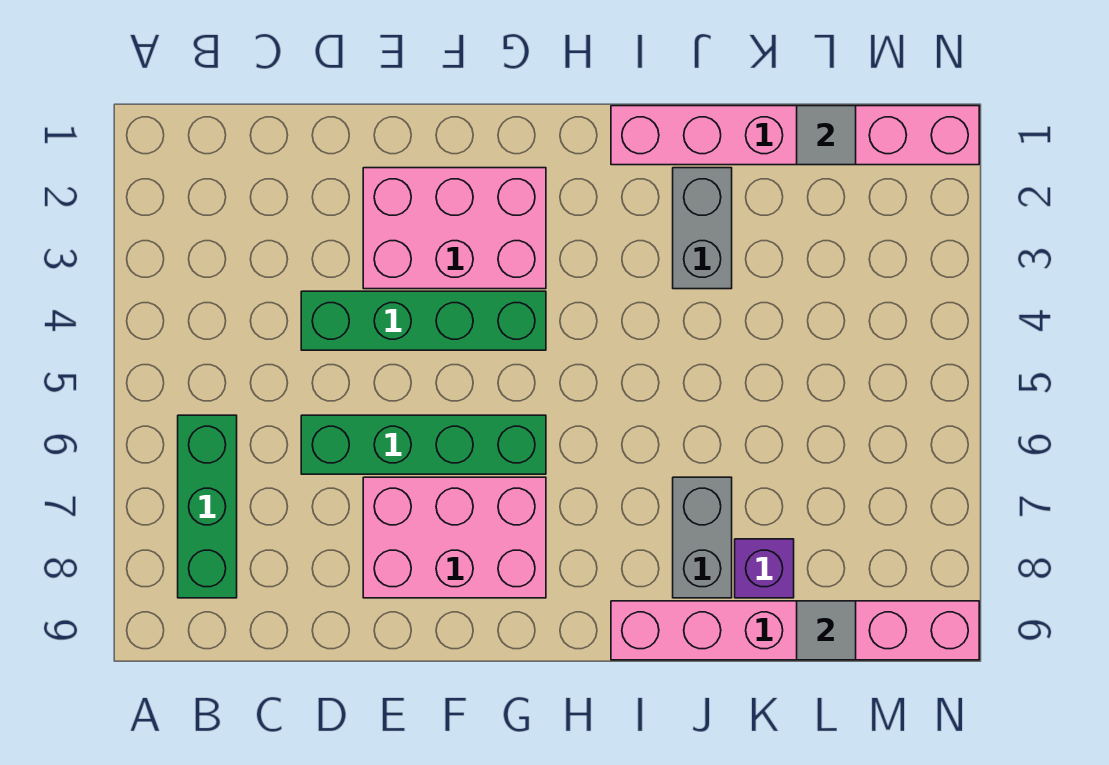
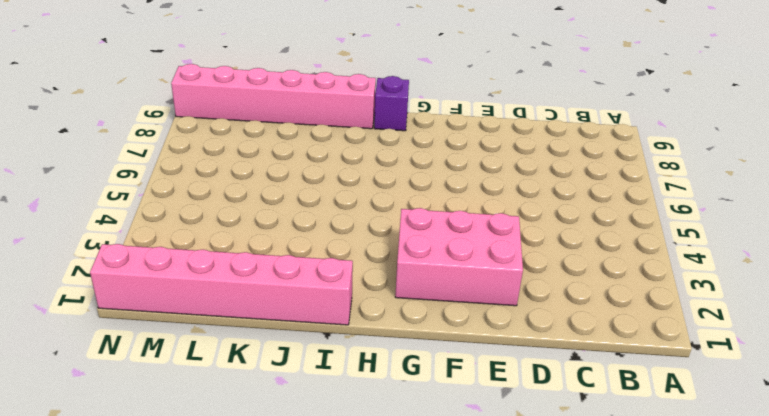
purple 1x1 brick [374,76,409,131] -> purple 1x1 brick moved to [735,539,794,598]
none -> green 1x3 brick [178,415,237,598]
none -> green 1x4 brick [301,291,546,350]
none -> green 1x4 brick [301,415,546,474]

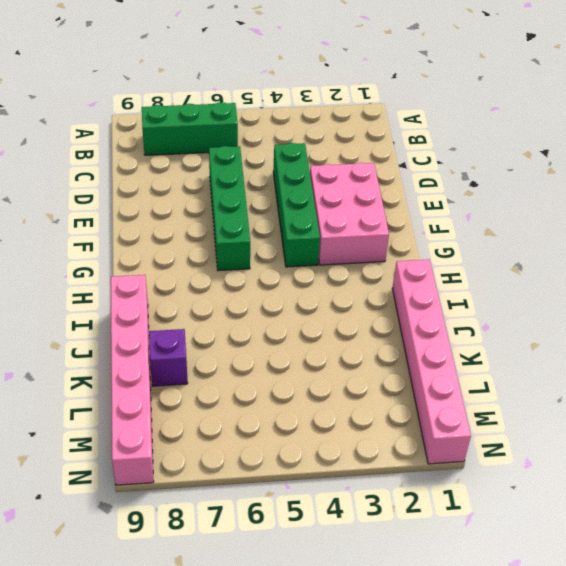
none -> pink 2x3 brick [363,477,546,598]
none -> grey 1x2 brick [673,168,732,289]
none -> grey 1x2 brick [673,477,732,598]

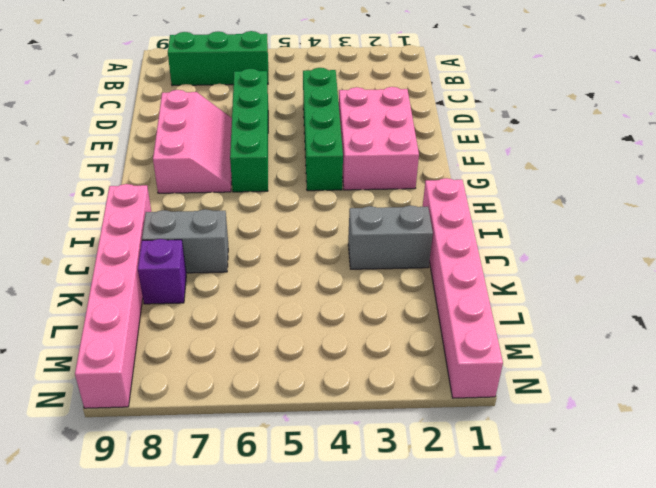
pink 2x3 slope [153,90,232,193] -> pink 2x3 brick [363,477,546,598]
none -> grey 1x1 tile [797,106,856,165]
none -> grey 1x1 tile [797,601,856,660]

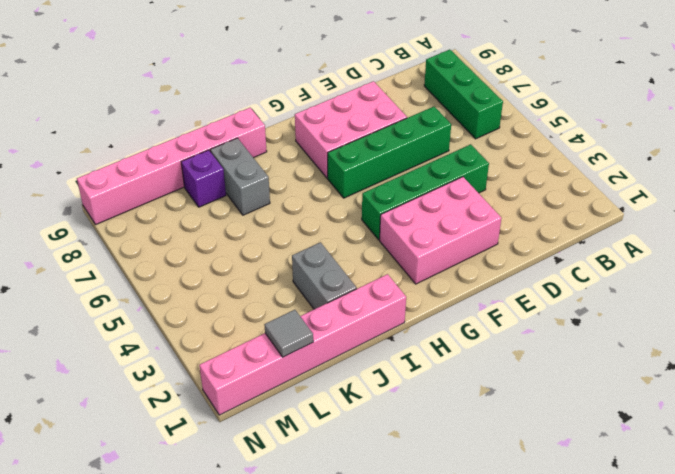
none -> grey 1x1 tile [797,601,856,660]

